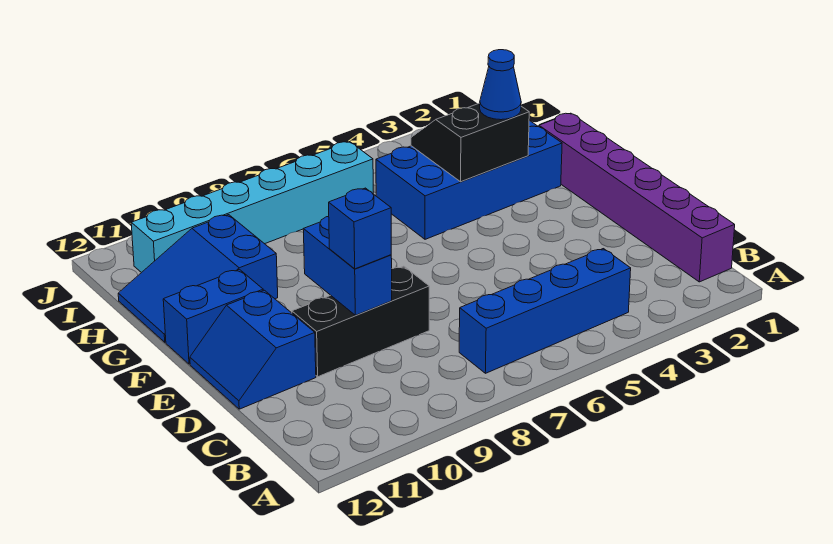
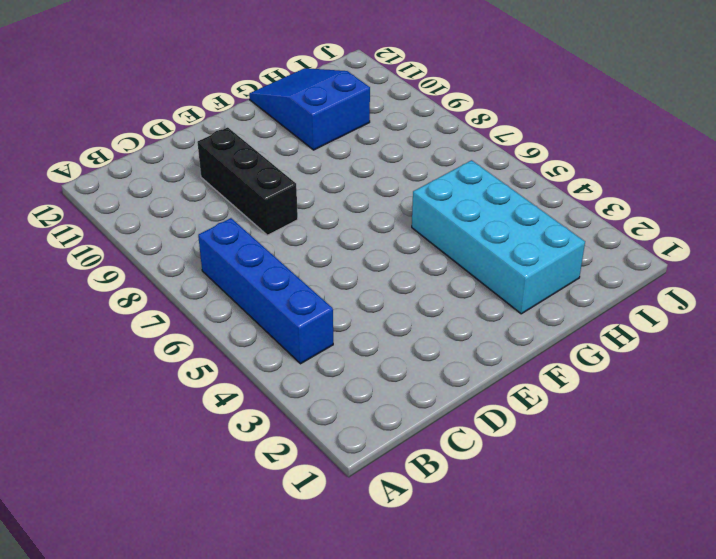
cyan 2x4 brick [412,160,585,314] -> blue 2x4 brick [376,120,562,239]
none -> purple 1x6 brick [539,113,735,282]
none -> blue 2x2 slope [190,290,316,409]
none -> blue 1x2 brick [163,269,263,364]

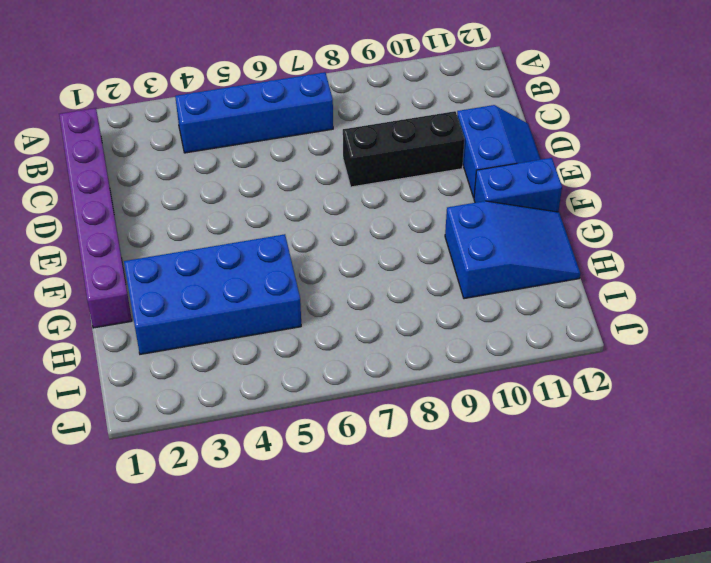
none -> cyan 1x6 brick [131,142,373,273]
none -> blue 1x2 brick [303,216,392,315]
none -> black 2x2 slope [411,103,529,182]

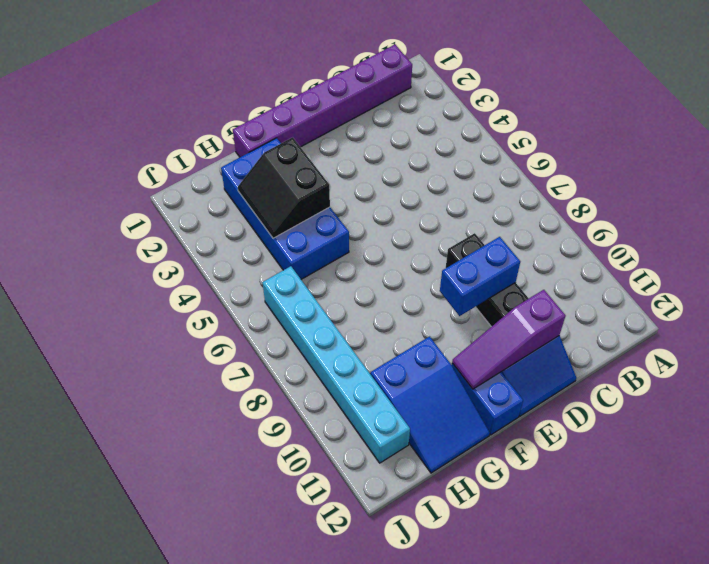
purple 1x3 slope [452,290,566,389] -> none
none -> blue 1x4 brick [459,249,631,373]
none -> blue 1x1 brick [329,188,391,269]
none -> blue 1x1 cone [480,50,521,120]

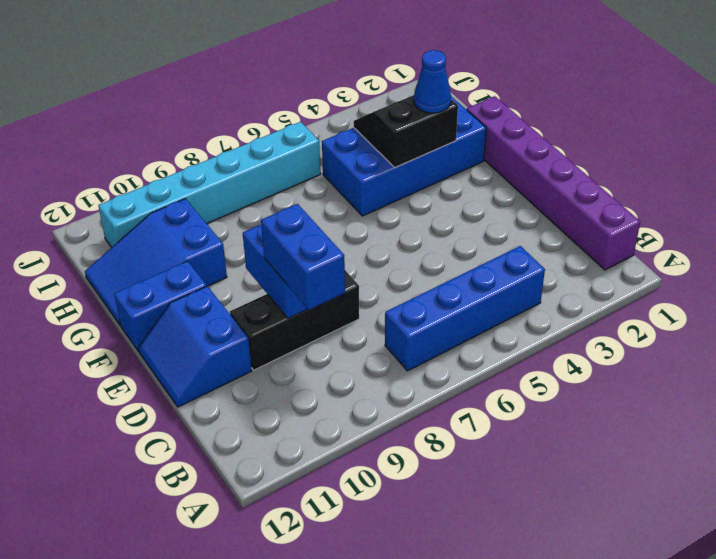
blue 1x2 brick [261,204,345,310] -> blue 1x1 brick [329,188,391,269]

